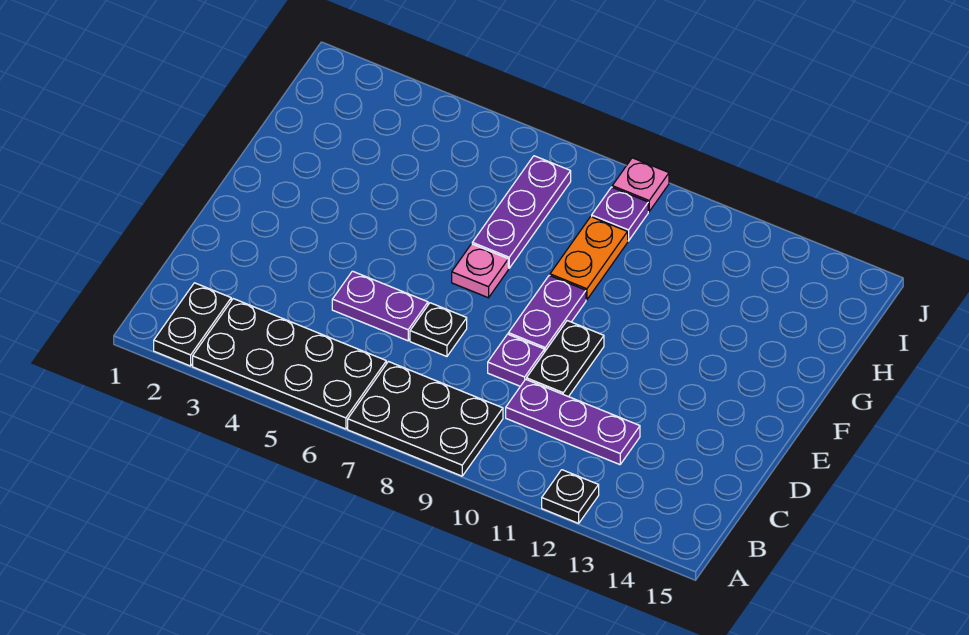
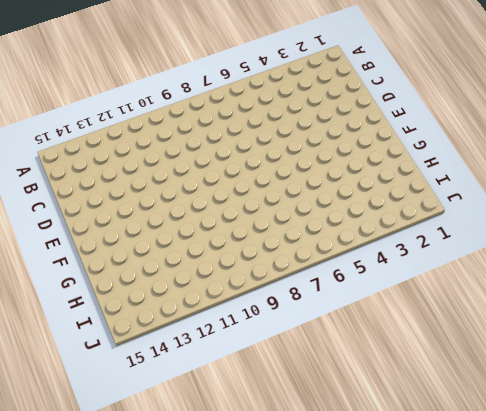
none -> black 1x2 plate [154,283,231,366]
none -> black 2x4 plate [193,299,386,429]
none -> black 2x3 plate [348,362,503,476]

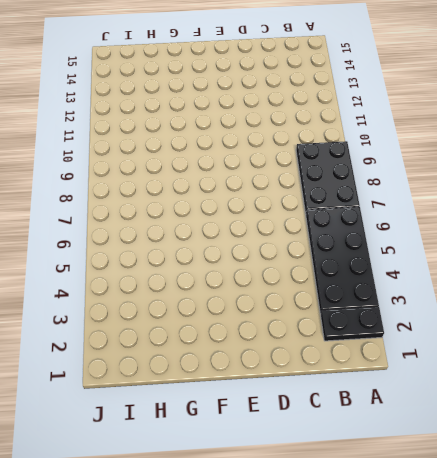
none -> black 1x1 plate [542,470,599,523]
none -> purple 1x3 plate [506,379,640,465]
none -> purple 1x2 plate [332,271,428,341]

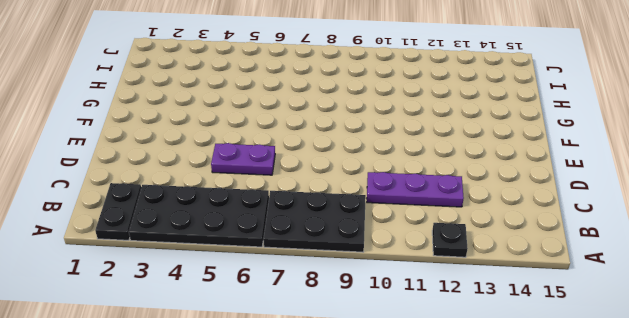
none -> black 1x1 plate [410,303,467,356]
none -> purple 1x1 plate [488,334,544,386]
none -> black 1x2 plate [527,321,604,397]

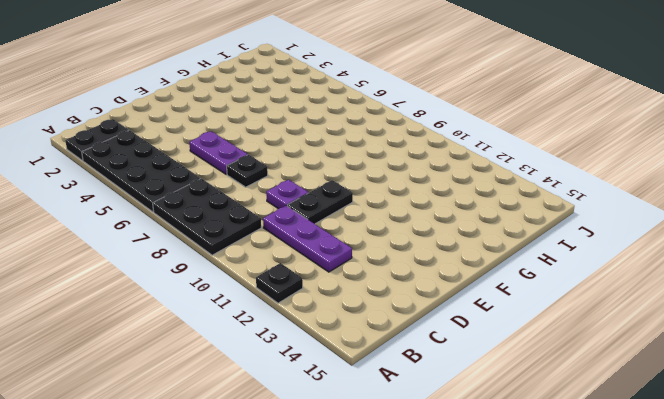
none -> purple 1x2 plate [508,275,586,352]
none -> pink 1x1 plate [452,244,508,298]
none -> purple 1x3 plate [472,156,571,268]

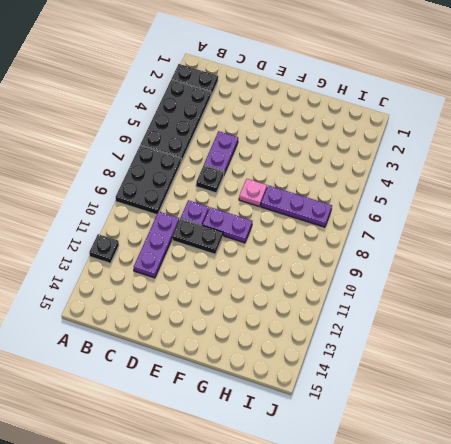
none -> orange 1x2 plate [550,217,628,300]
none -> purple 1x1 plate [592,187,648,241]
none -> pink 1x1 plate [612,158,669,211]

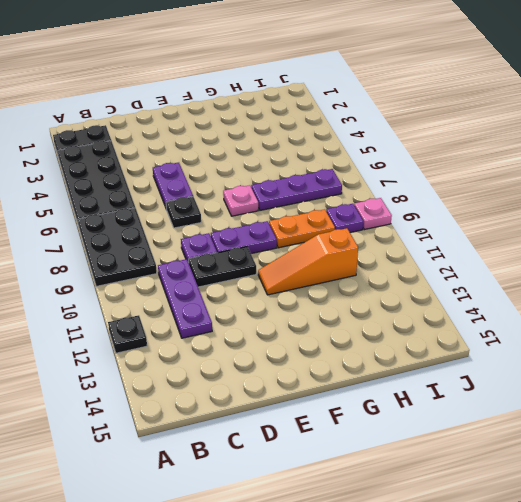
orange 1x3 slope [258,228,358,295] -> none

